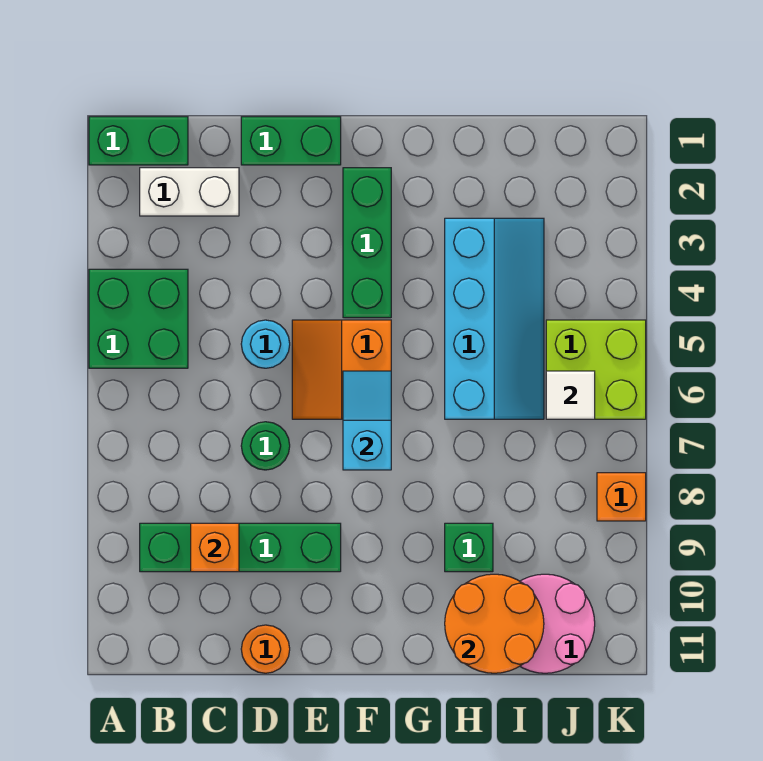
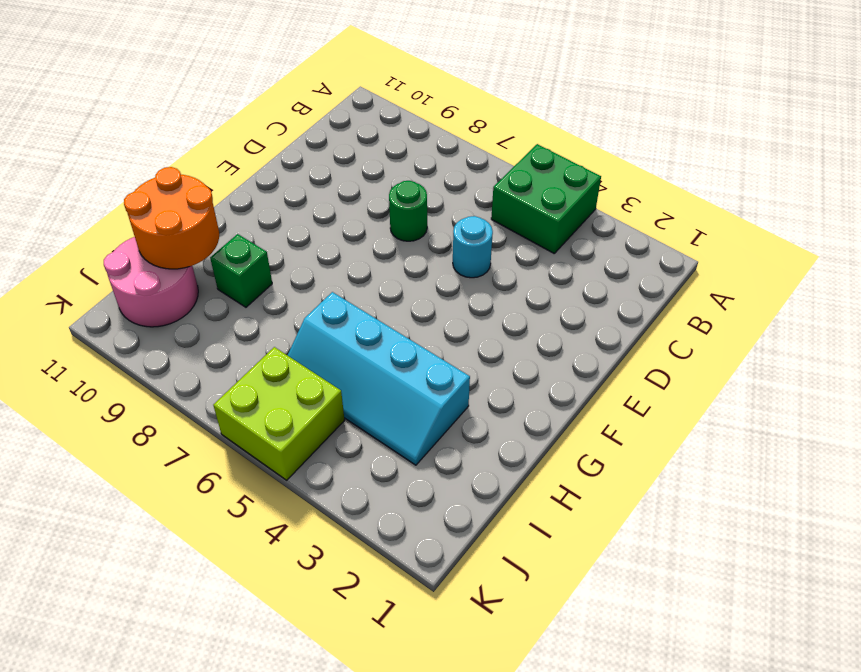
none -> green 1x2 brick [89,117,188,165]
none -> white 1x2 brick [140,168,239,216]
none -> green 1x4 brick [140,523,341,572]

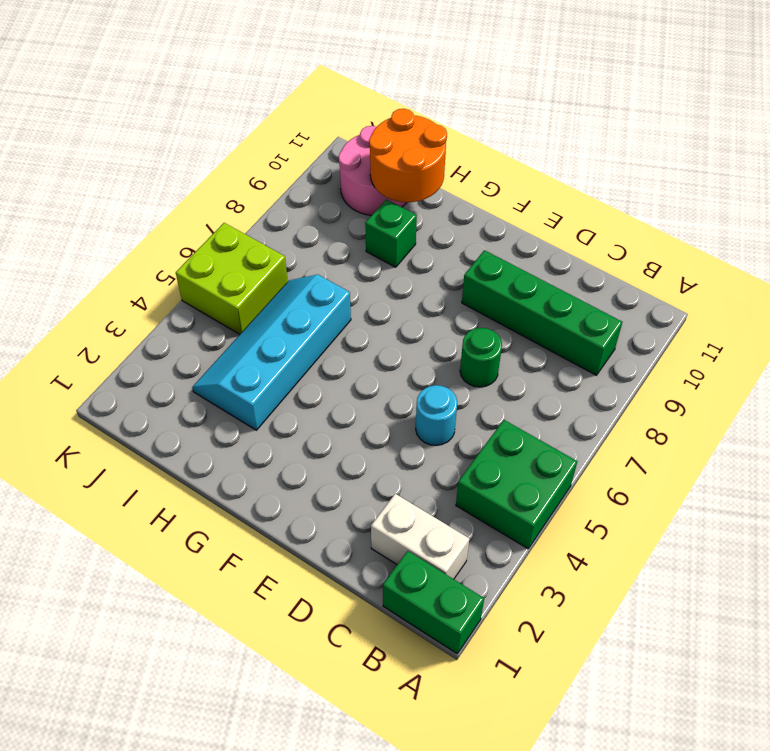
none -> green 1x2 brick [241,117,341,165]
none -> orange 1x1 round brick [241,625,290,673]
none -> orange 2x2 slope [292,320,391,419]

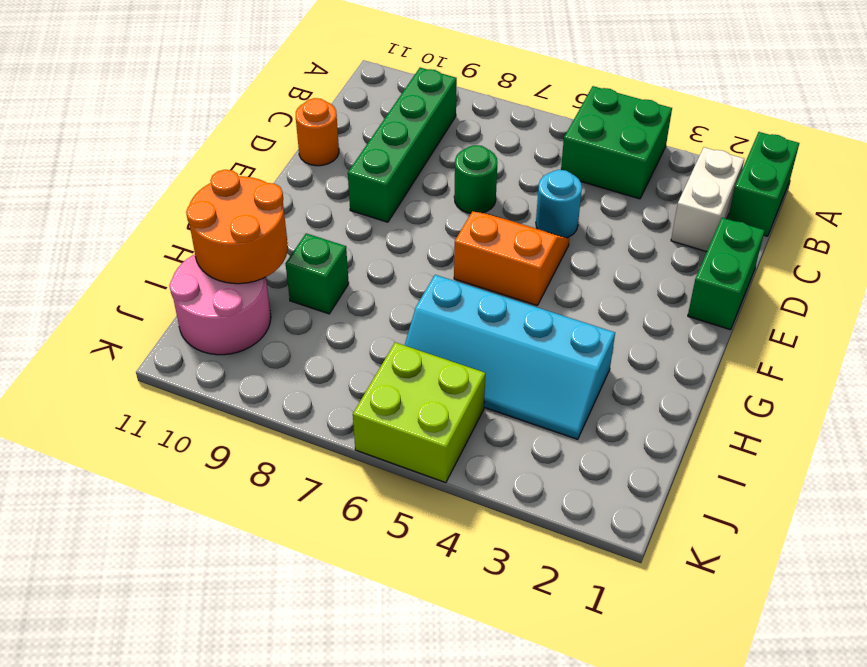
none -> green 1x3 brick [343,168,391,318]
none -> orange 1x1 brick [597,473,646,521]
none -> orange 1x1 brick [191,523,239,572]

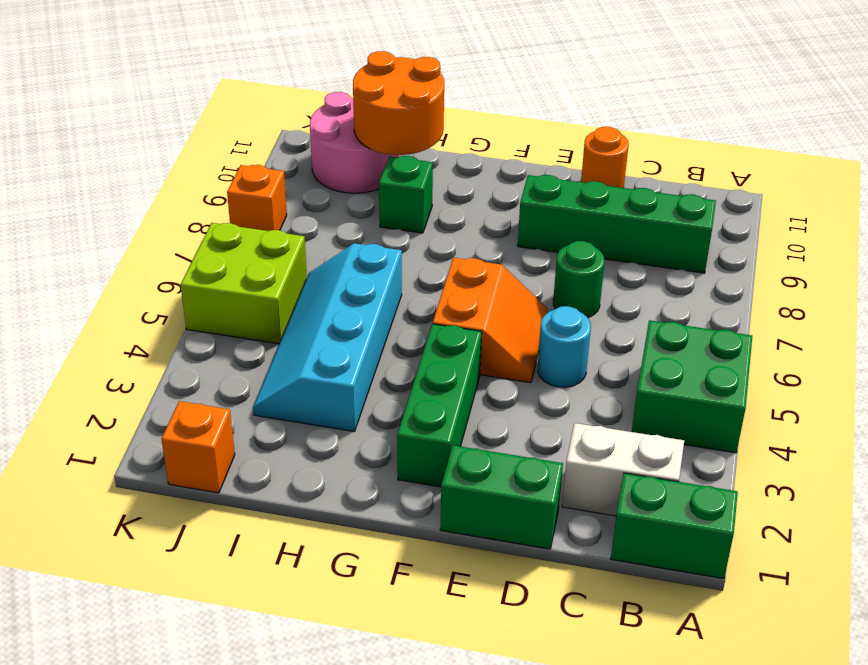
orange 1x1 brick [162,401,235,493] -> orange 1x1 brick moved to [191,523,239,572]
none -> cyan 1x2 slope [343,371,391,470]
none -> white 1x1 tile [546,371,595,419]

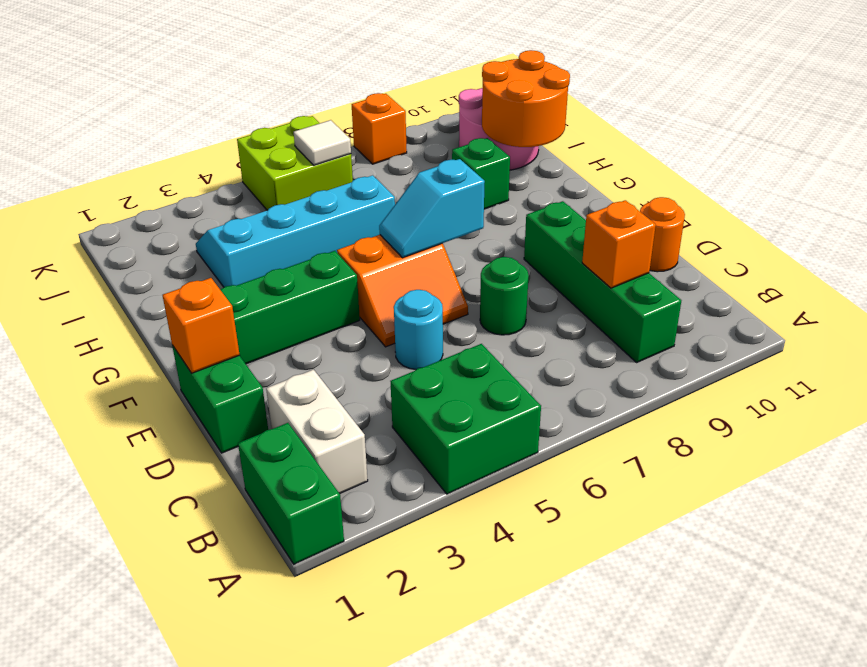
orange 1x1 brick [163,278,240,373] -> none

